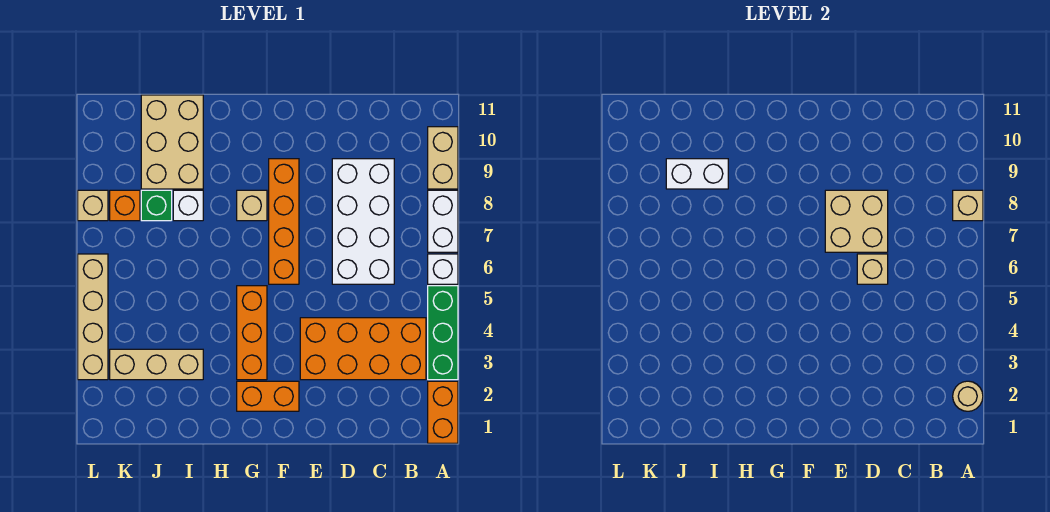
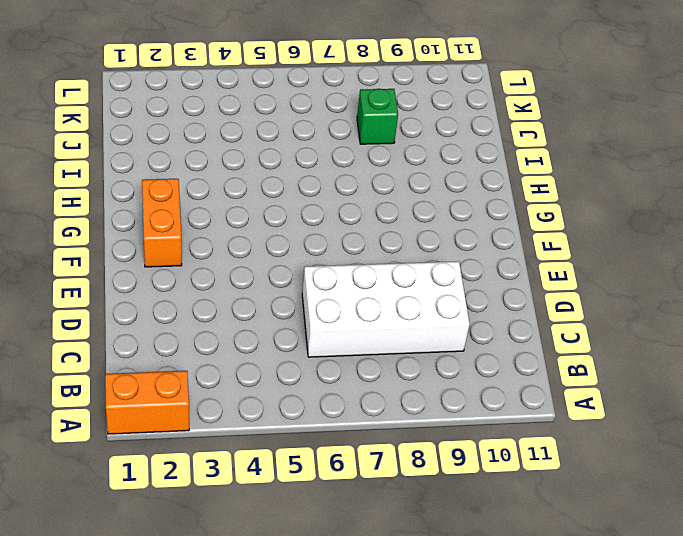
none -> green 1x3 brick [428,286,458,380]
none -> white 1x1 brick [428,254,458,284]
none -> white 1x2 brick [428,190,458,252]

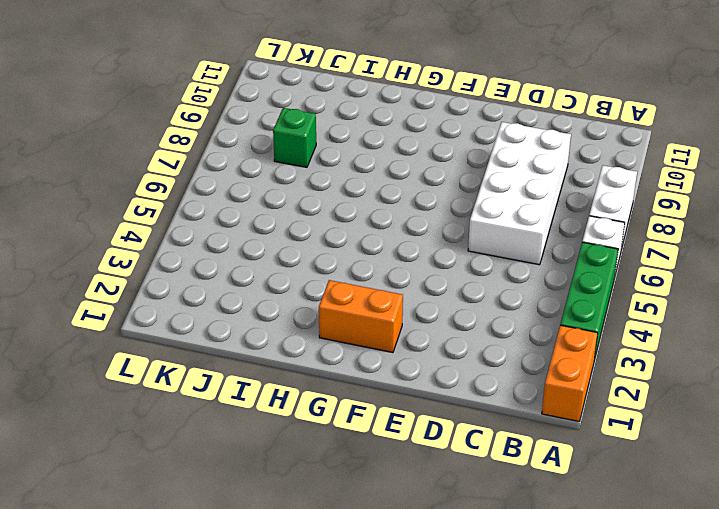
none -> tan 1x2 brick [428,127,458,189]
none -> orange 2x4 brick [300,318,426,380]
none -> orange 1x4 brick [269,159,299,284]

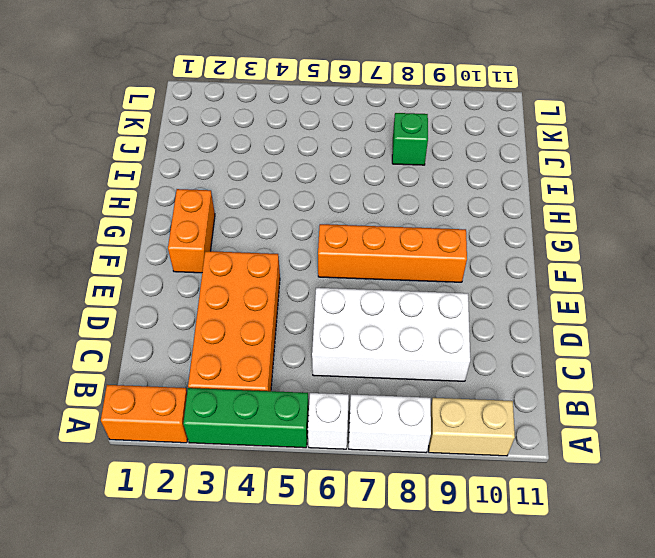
none -> orange 1x3 brick [237,286,267,380]
none -> tan 1x1 brick [237,190,267,221]
none -> tan 1x3 brick [110,349,203,380]

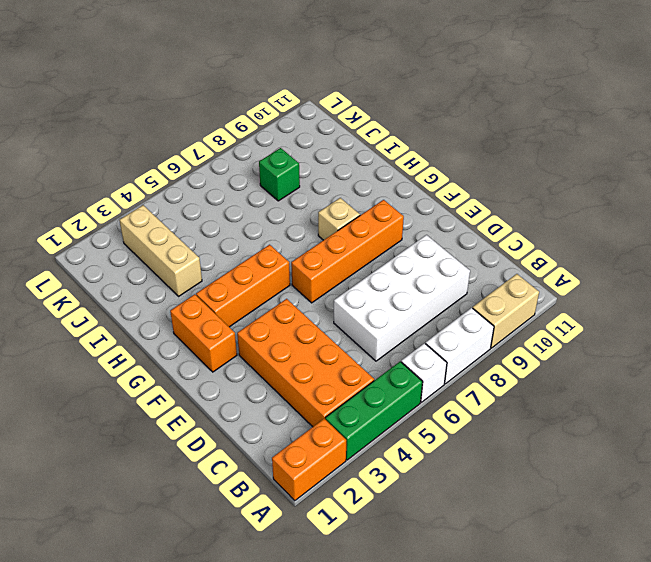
none -> white 1x1 brick [173,190,203,221]
none -> tan 2x3 brick [141,95,203,189]
none -> orange 1x1 brick [110,190,140,221]

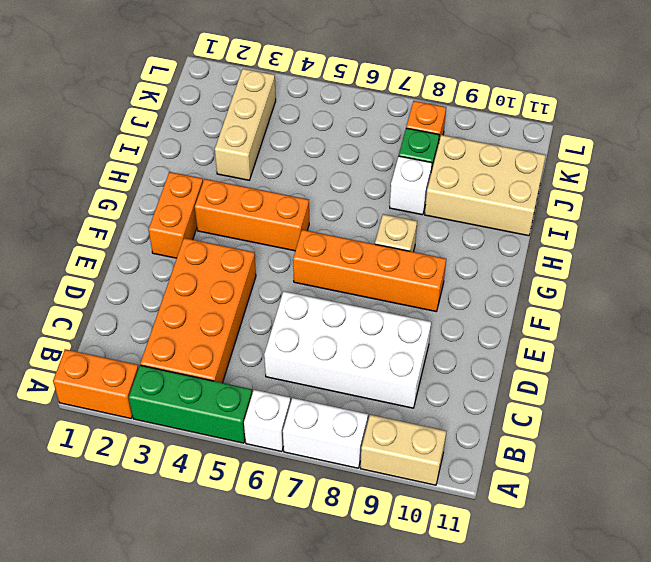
none -> tan 1x4 brick [78,254,108,380]
none -> tan 1x1 brick [78,190,108,221]
none -> tan 1x1 round brick [953,381,983,411]

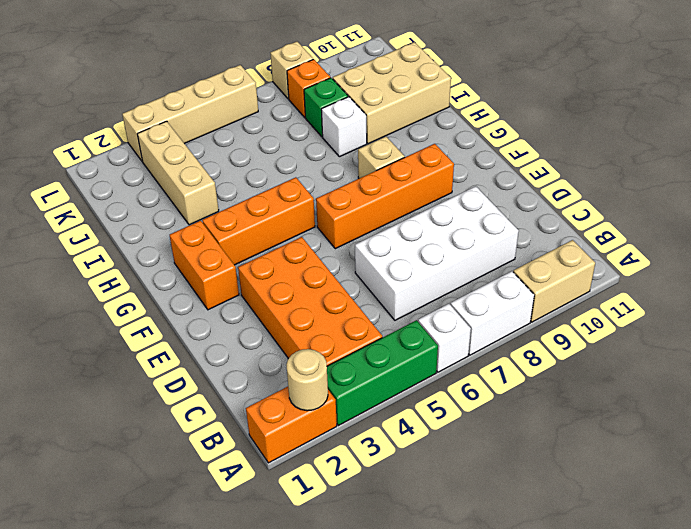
none -> tan 1x1 brick [953,190,983,221]
none -> tan 1x1 brick [857,254,888,284]
none -> tan 2x2 brick [825,190,888,252]

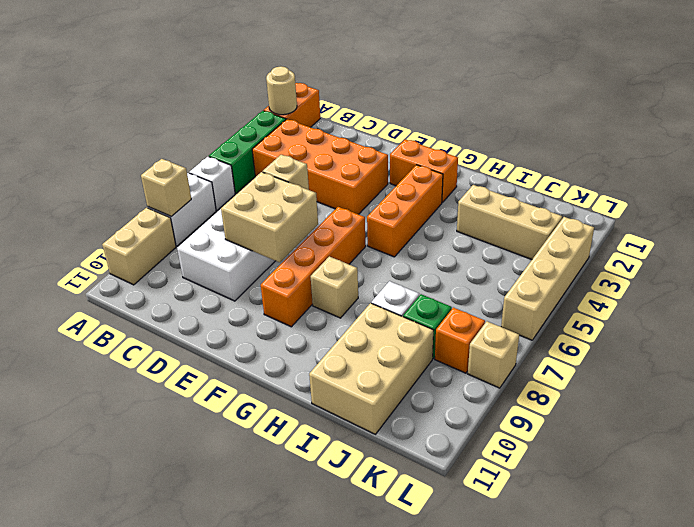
none -> white 1x2 brick [666,159,728,189]

